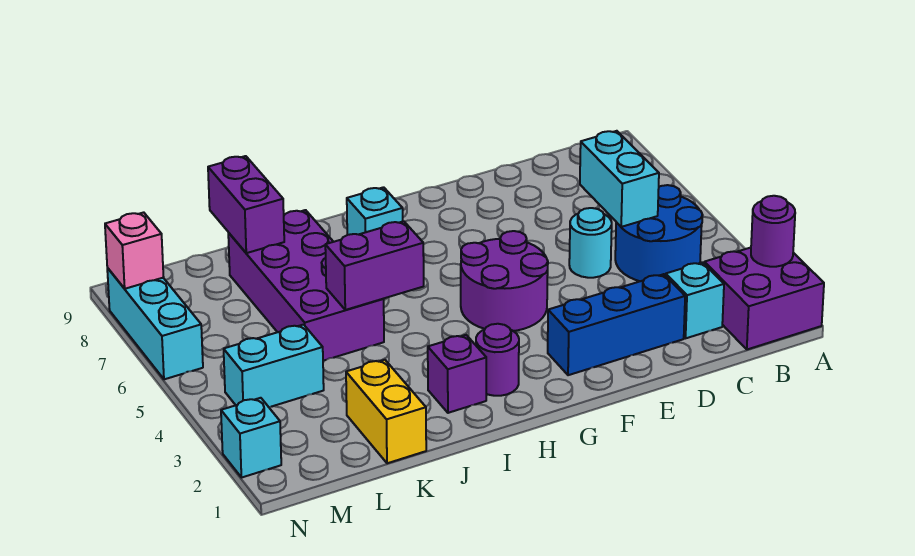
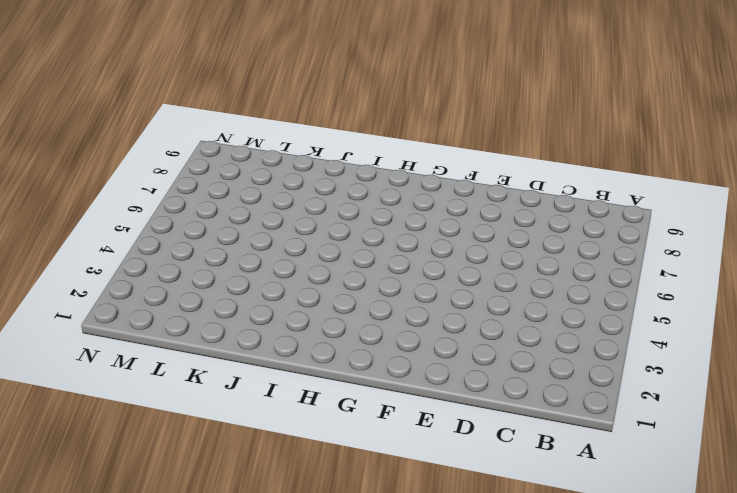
none -> purple 2x2 brick [704,248,824,349]
none -> blue 2x2 round brick [615,185,703,281]
none -> cyan 1x1 brick [666,262,724,338]

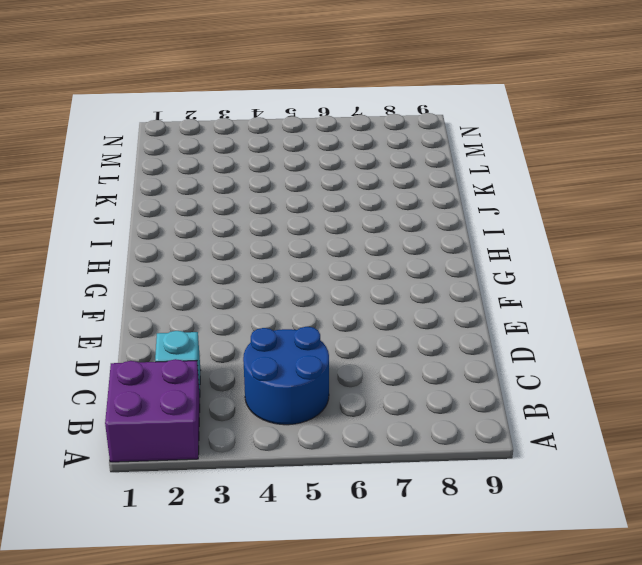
none -> blue 1x3 brick [548,274,685,375]
none -> cyan 1x1 round brick [569,208,612,278]
none -> purple 2x2 round brick [461,231,548,331]

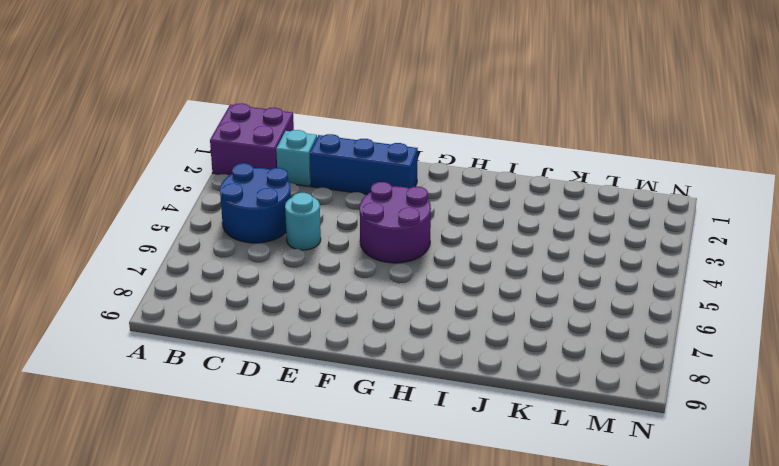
none -> purple 1x1 round brick [476,324,519,396]
none -> cyan 1x1 brick [347,187,403,235]
none -> purple 1x1 brick [428,335,486,413]

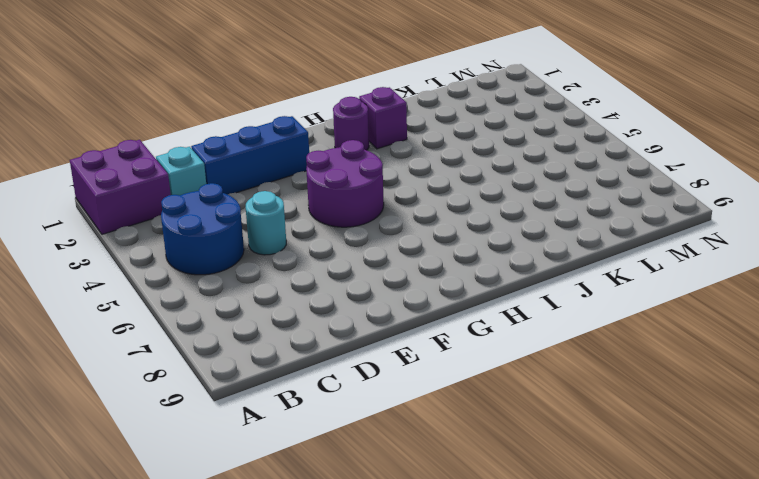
none -> cyan 1x1 brick [347,187,403,235]
none -> purple 2x4 brick [228,210,384,361]
none -> yellow 1x2 brick [346,360,426,463]

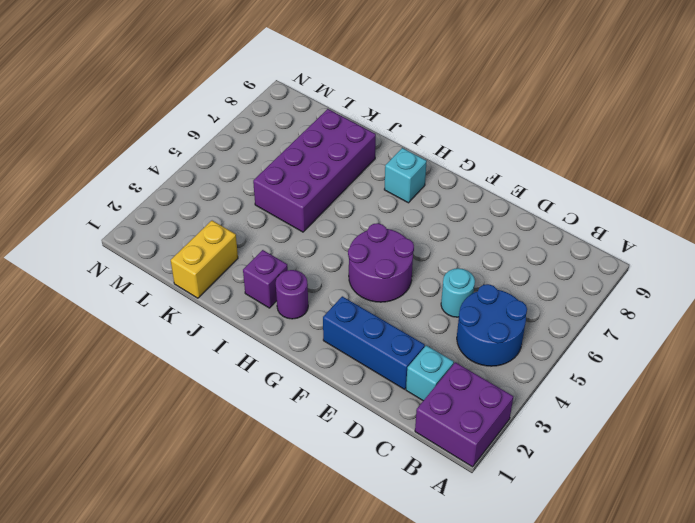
none -> cyan 1x2 brick [224,325,324,407]
none -> cyan 1x1 brick [221,398,281,478]
none -> cyan 1x3 brick [107,268,203,379]

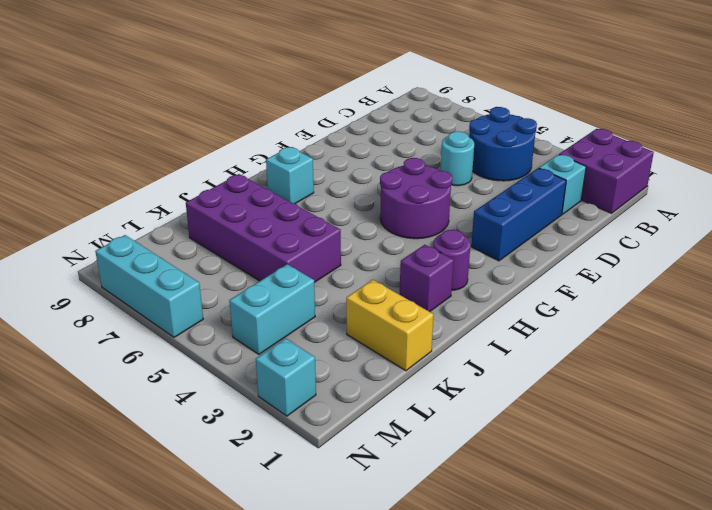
none -> purple 1x1 round brick [751,196,795,267]
none -> cyan 1x2 brick [580,131,659,227]
none -> purple 1x2 brick [325,221,424,310]

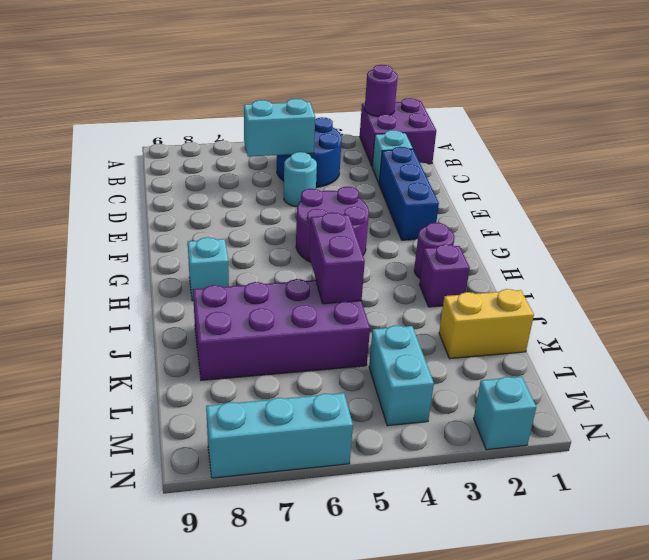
none -> purple 1x2 brick [208,156,284,253]
none -> pink 1x1 brick [105,212,164,289]

